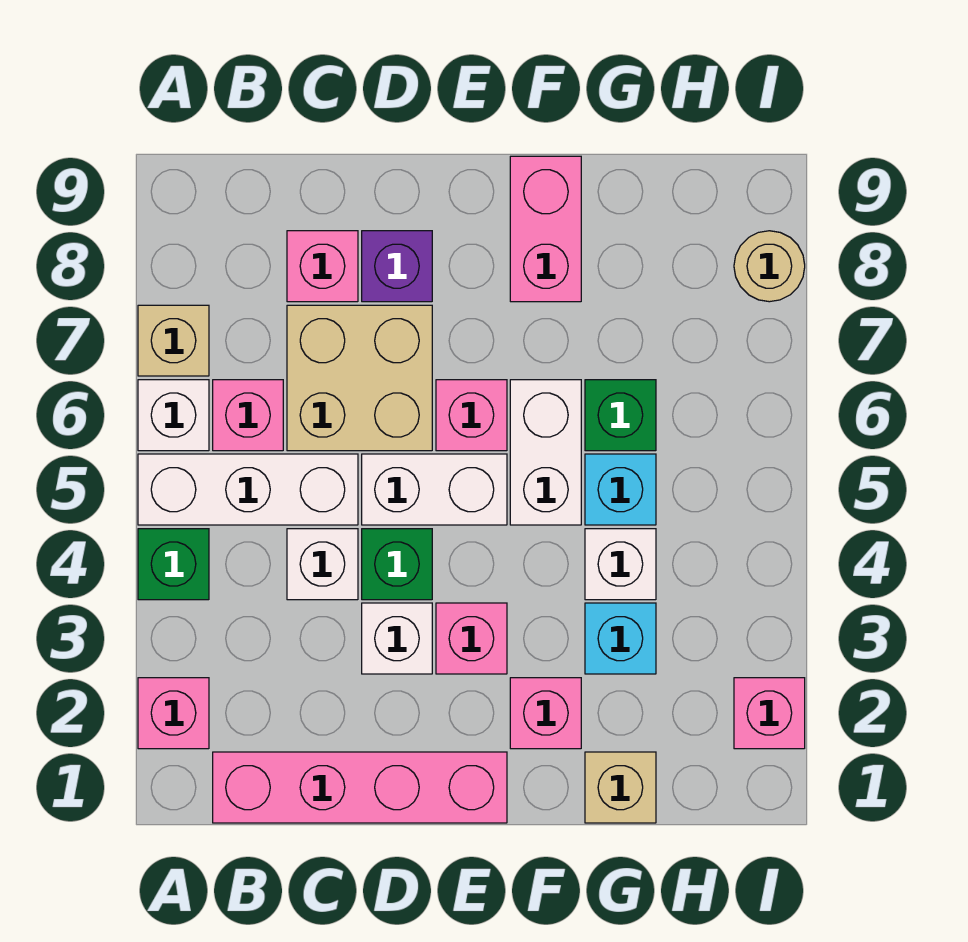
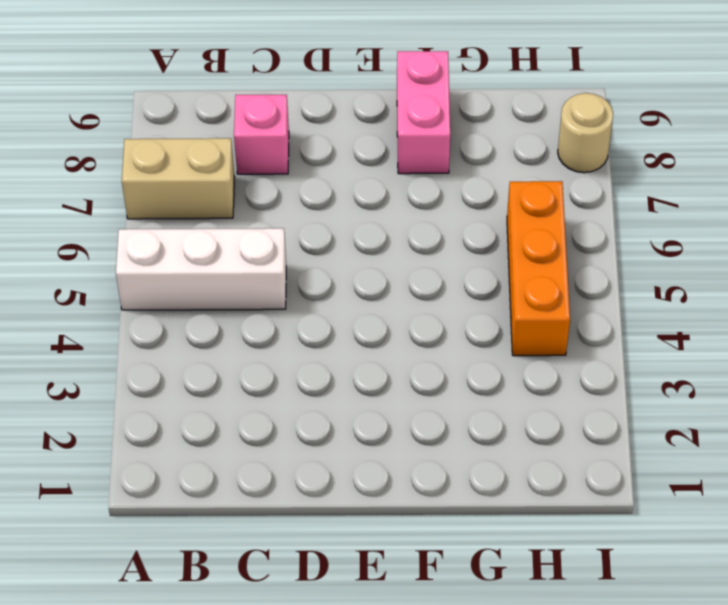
tan 1x2 brick [122,138,235,219] -> tan 1x1 brick [138,305,209,376]
orange 1x3 brick [507,181,570,356] -> none
none -> pink 1x1 brick [138,678,209,749]
none -> green 1x1 brick [138,529,209,600]
none -> white 1x1 brick [138,380,209,451]

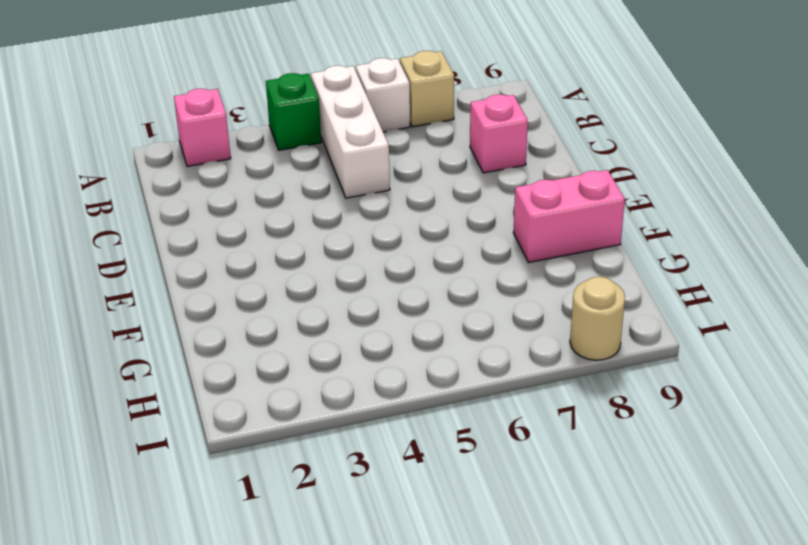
none -> pink 1x4 brick [213,752,507,823]
none -> pink 1x1 brick [213,380,283,451]
none -> white 1x1 brick [287,529,358,600]

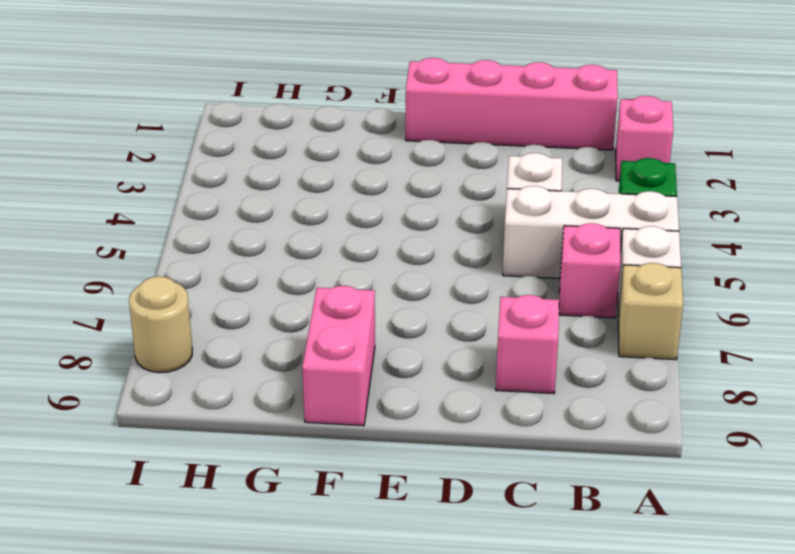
none -> tan 2x2 brick [287,305,432,451]
none -> white 1x1 brick [362,603,432,674]
none -> green 1x1 brick [362,529,432,600]

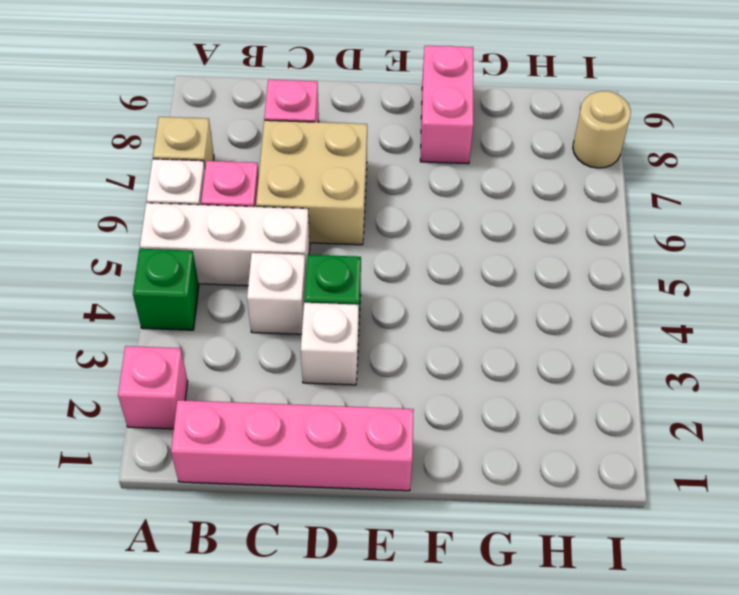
none -> white 1x2 brick [362,454,507,525]
none -> purple 1x1 brick [362,231,432,302]
none -> pink 1x1 brick [436,603,507,674]

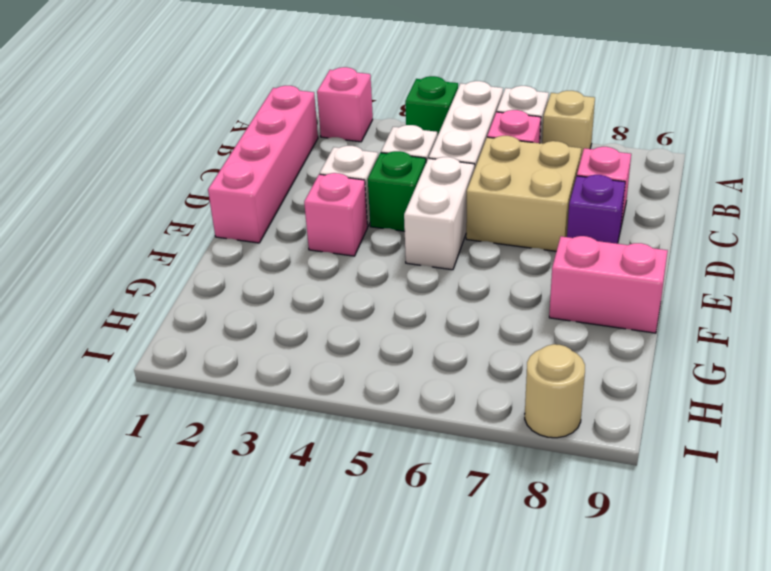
none -> pink 1x1 brick [436,380,507,451]
none -> pink 1x1 brick [510,678,581,749]
none -> white 1x2 brick [510,380,581,525]

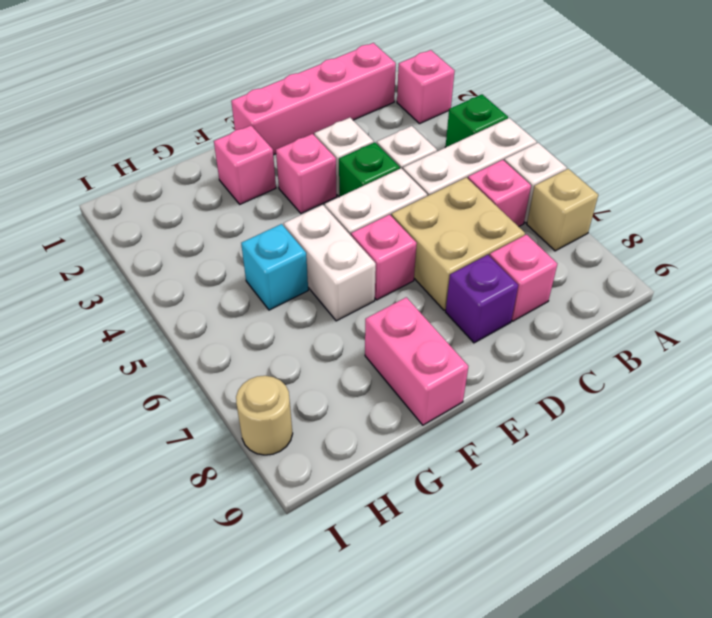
none -> tan 1x1 brick [585,752,656,823]
none -> cyan 1x1 brick [585,603,656,674]
none -> white 1x1 brick [585,529,656,600]

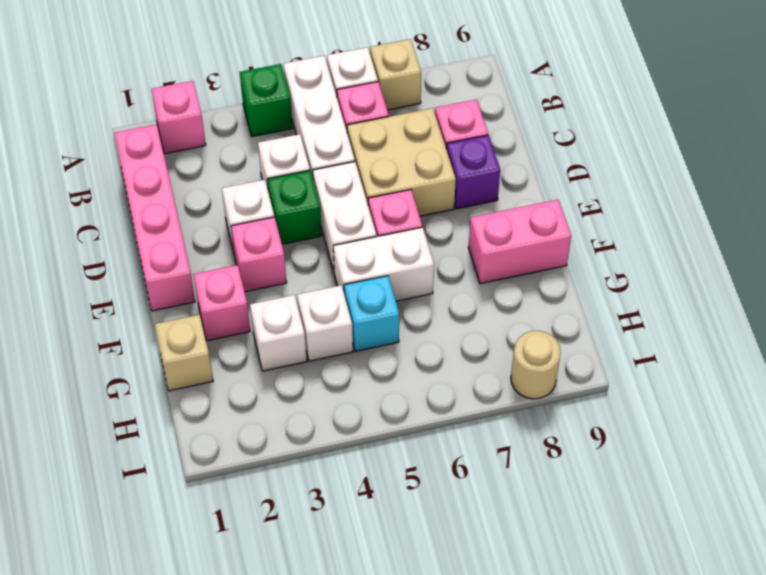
white 1x1 brick [250,295,307,371] -> cyan 1x1 brick [585,603,656,674]
none -> green 1x1 brick [585,380,656,451]
none -> pink 1x1 brick [734,678,805,749]

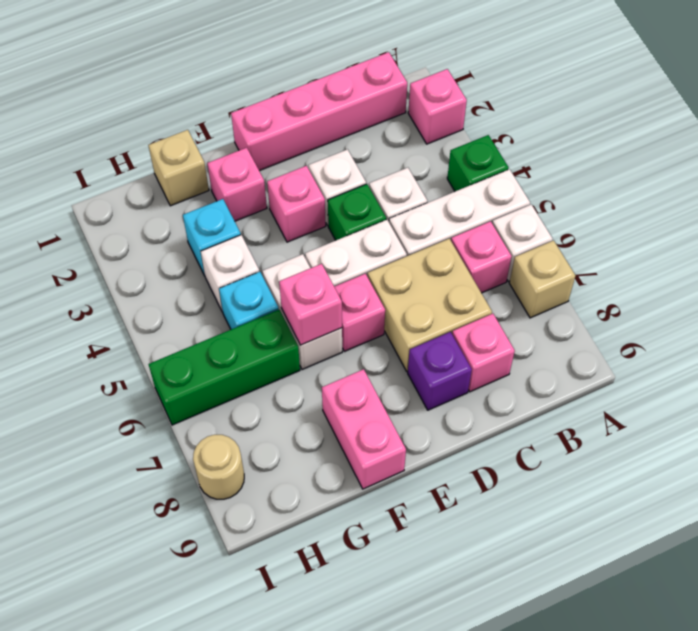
pink 1x1 brick [279,264,342,345] -> pink 1x1 brick moved to [734,678,805,749]
green 1x3 brick [148,310,300,425] -> green 1x1 brick [585,380,656,451]

